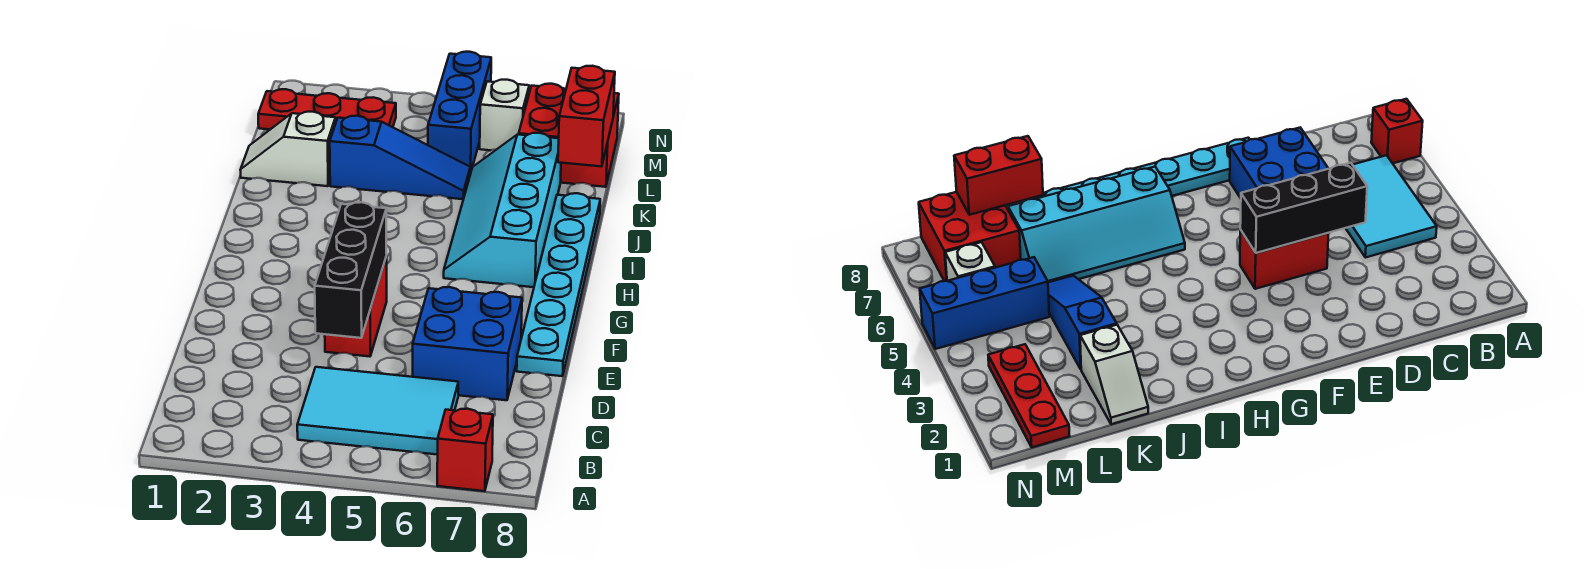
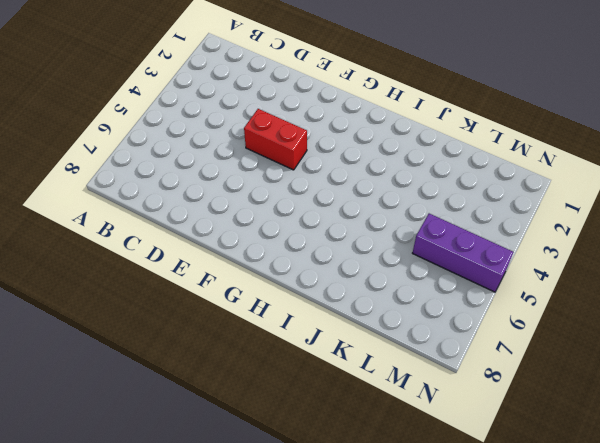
purple 1x3 brick [413,214,513,292] -> blue 1x3 brick [428,52,491,174]
none -> red 1x1 brick [437,409,493,491]
none -> cyan 2x3 tile [297,367,458,455]
none -> blue 2x2 brick [413,287,522,400]

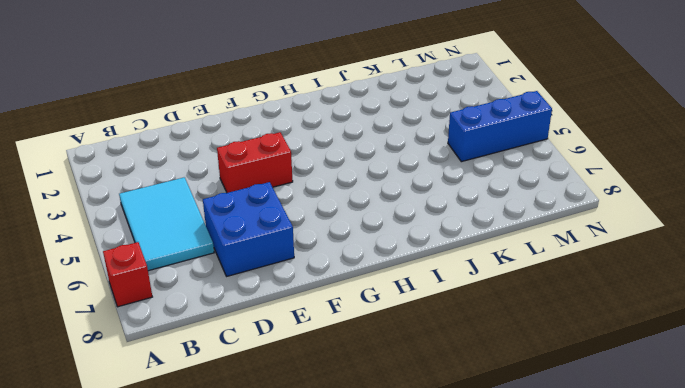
none -> cyan 1x6 plate [517,193,600,376]
none -> cyan 2x4 slope [444,133,561,287]
none -> white 1x2 slope [240,112,336,186]

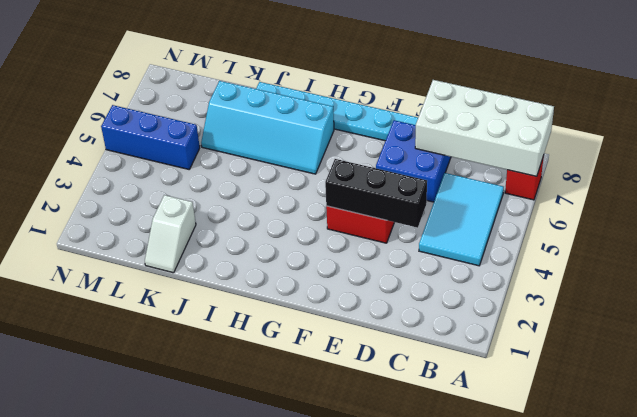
white 2x4 brick [415,80,554,176] -> none
none -> blue 1x3 slope [330,116,470,199]
none -> red 2x2 brick [519,84,619,187]
none -> red 1x3 plate [258,89,396,129]

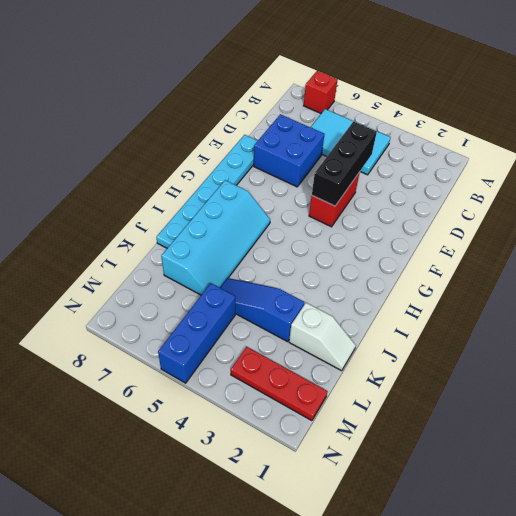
none -> red 2x2 brick [519,84,619,187]
none -> white 1x1 brick [480,80,529,150]
none -> red 1x2 brick [558,66,615,167]

